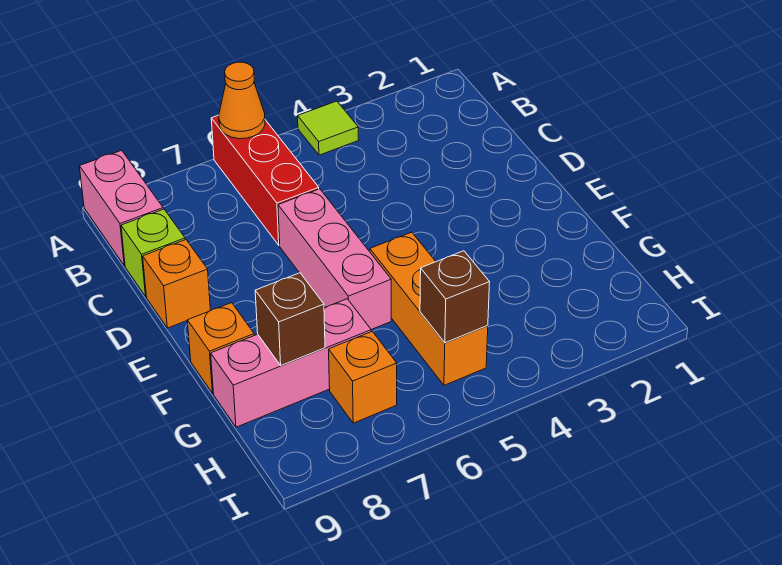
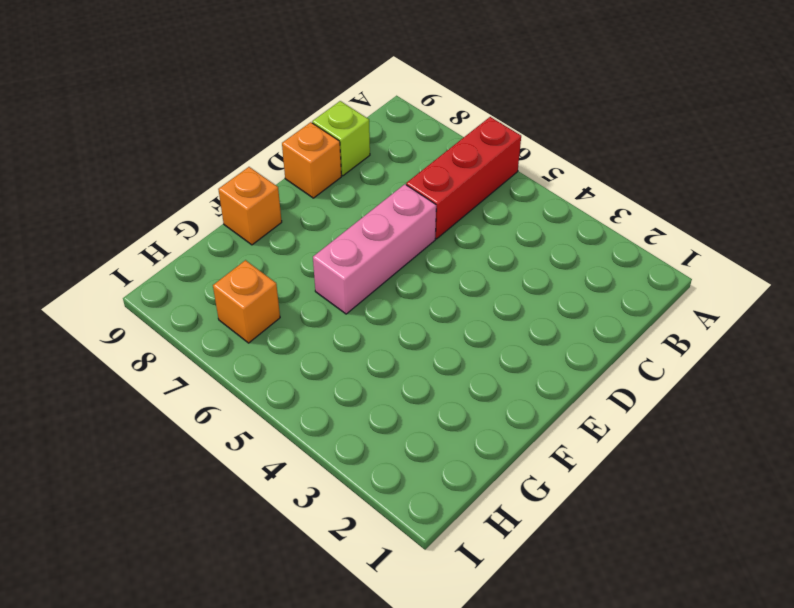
none -> lime 1x1 tile [298,101,359,155]
none -> pink 1x2 brick [79,150,163,266]
none -> orange 1x3 brick [370,232,488,385]

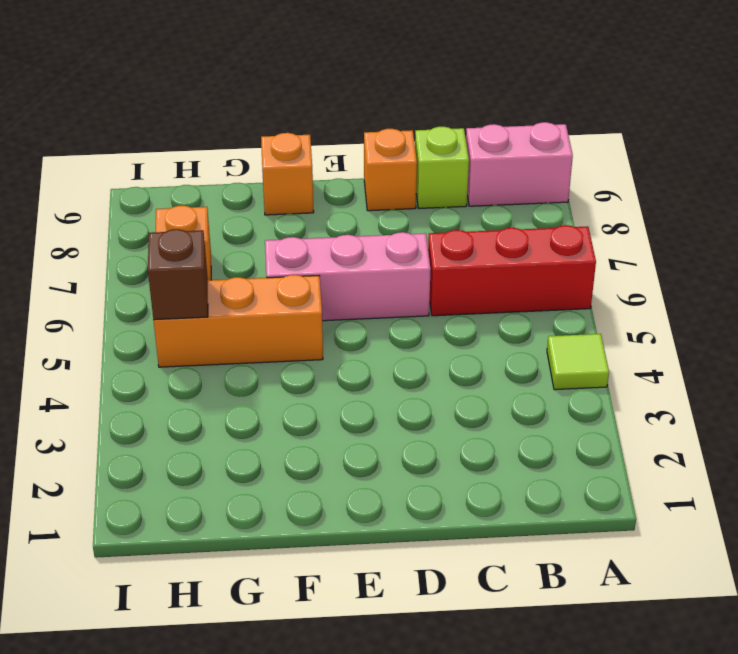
none -> pink 1x3 brick [211,299,371,427]
none -> orange 1x1 cone [219,62,265,139]
none -> brown 1x1 brick [255,273,325,365]

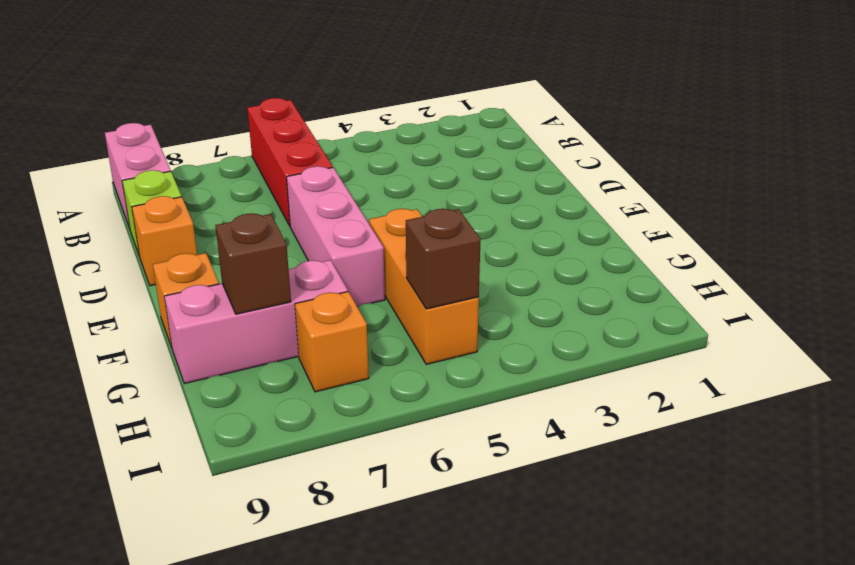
none -> lime 1x1 tile [298,101,359,155]
none -> orange 1x1 cone [219,62,265,139]

